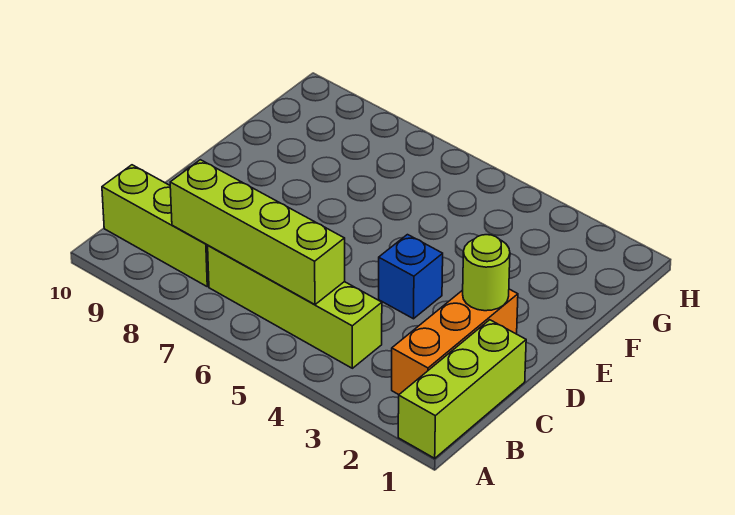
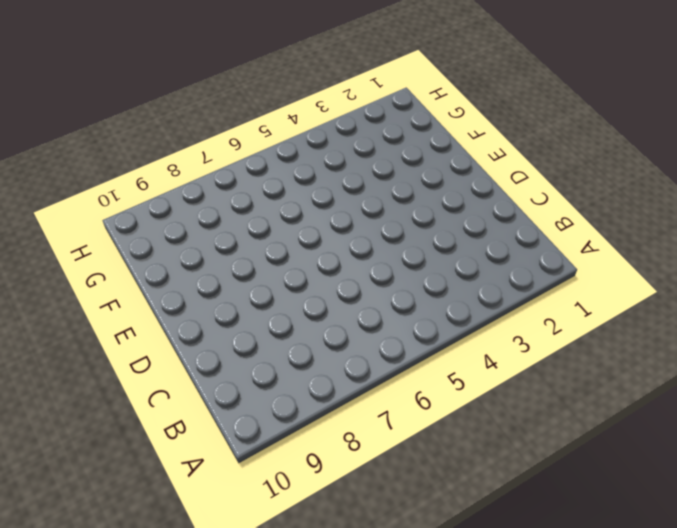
none -> lime 1x3 brick [398,320,526,458]
none -> orange 1x3 brick [392,289,518,395]

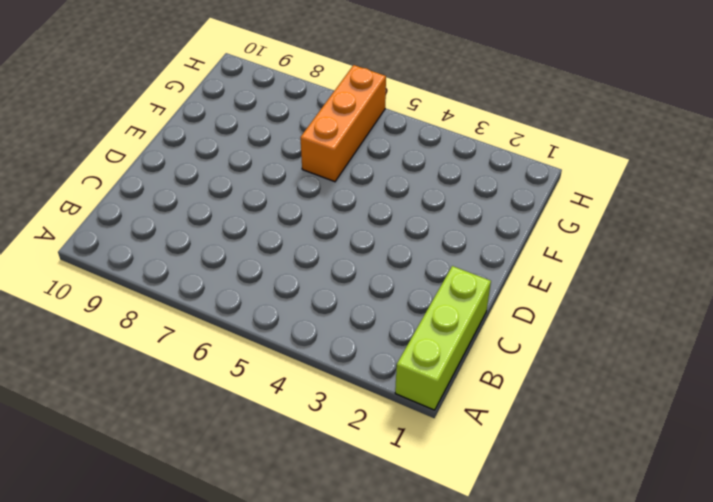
orange 1x3 brick [300,65,386,182] -> orange 1x3 brick moved to [392,289,518,395]
none -> lime 1x4 brick [208,245,382,368]
none -> lime 1x3 brick [102,165,209,287]

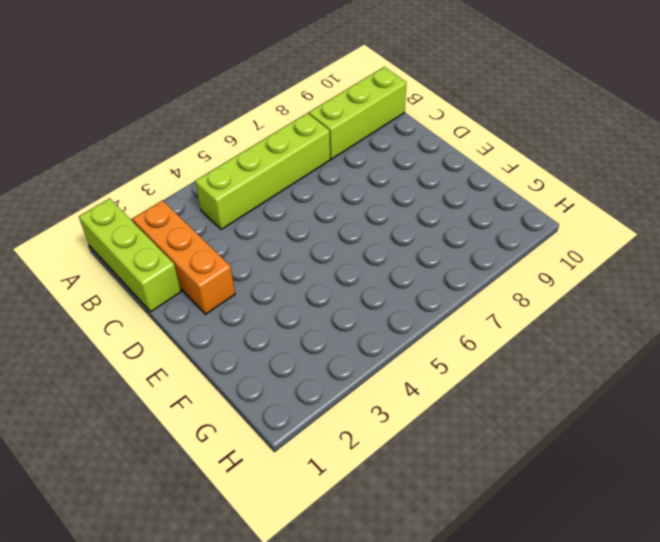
none -> blue 1x1 brick [379,235,443,319]
none -> lime 1x4 brick [170,160,345,304]

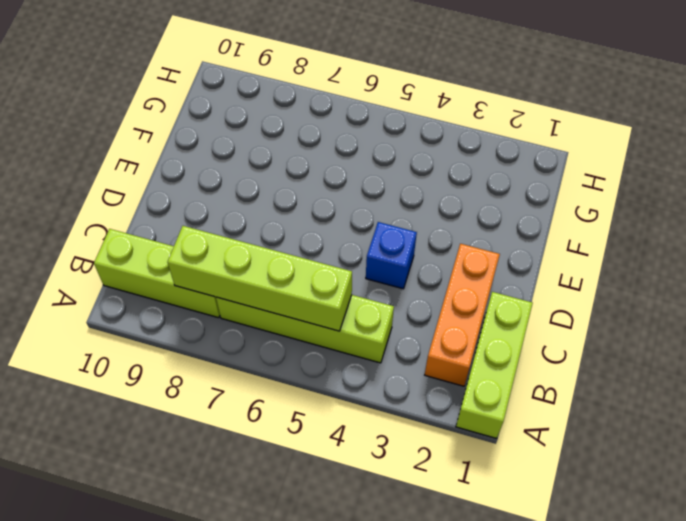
none -> lime 1x1 round brick [463,235,510,311]

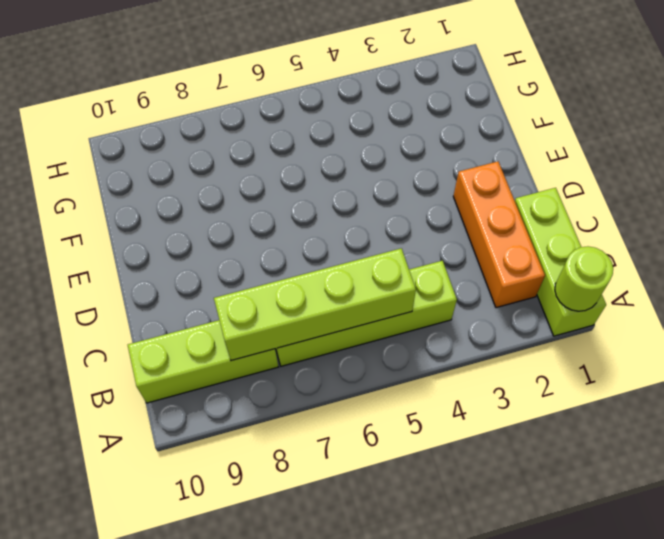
lime 1x1 round brick [555,246,613,311] -> lime 1x1 round brick moved to [463,235,510,311]
none -> blue 1x1 brick [379,235,443,319]

